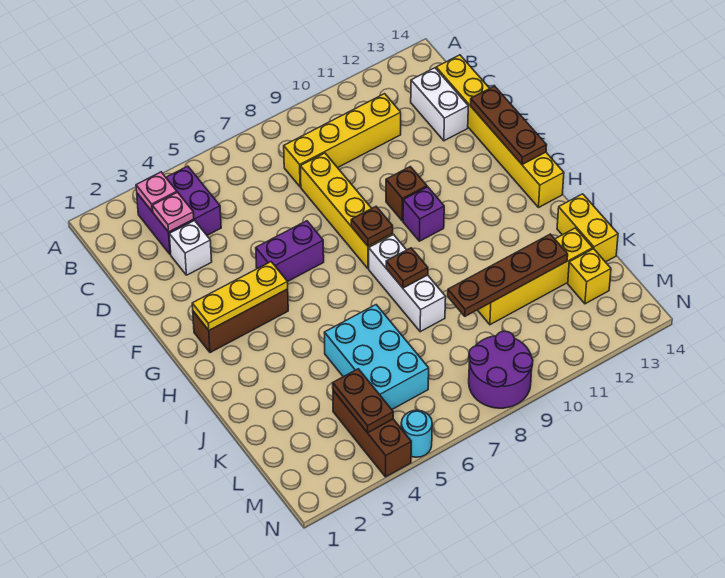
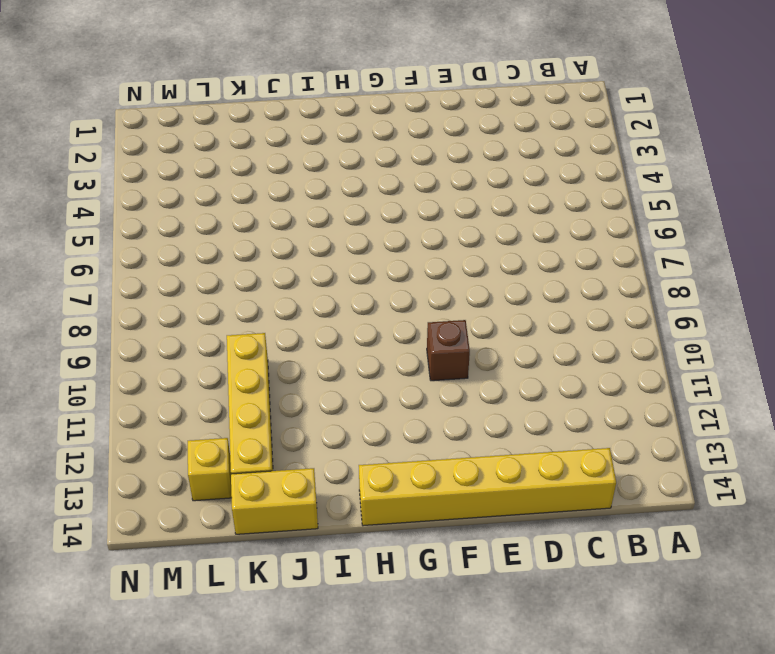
none -> purple 2x2 brick [137,166,221,255]
none -> yellow 1x4 brick [284,94,401,187]
none -> white 1x2 brick [411,68,468,141]

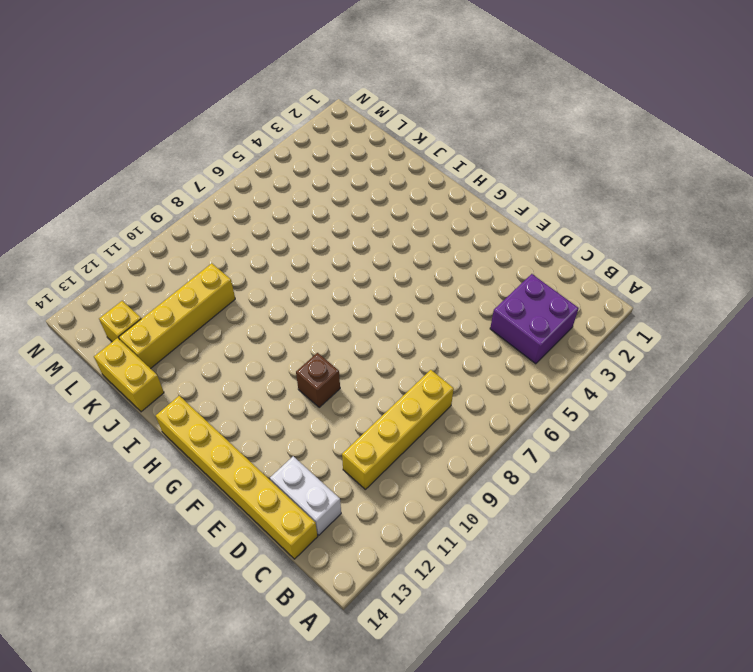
none -> white 1x1 brick [169,221,212,275]
none -> yellow 1x4 brick [300,153,393,269]
none -> purple 1x2 brick [256,221,324,281]

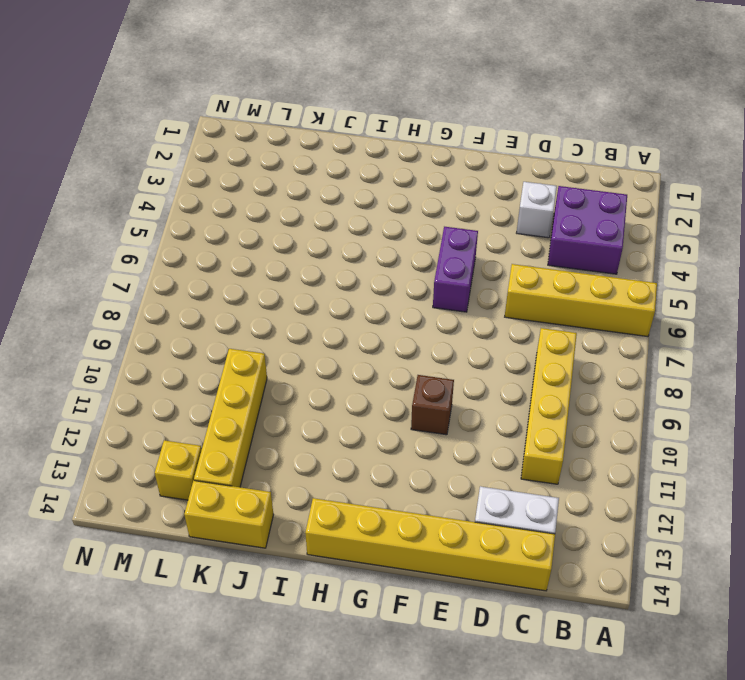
yellow 1x4 brick [505,264,657,337] -> yellow 1x4 brick moved to [300,153,393,269]
none -> brown 1x3 brick [193,289,288,353]
none -> purple 1x1 brick [403,187,444,241]
none -> white 1x3 brick [369,235,446,332]

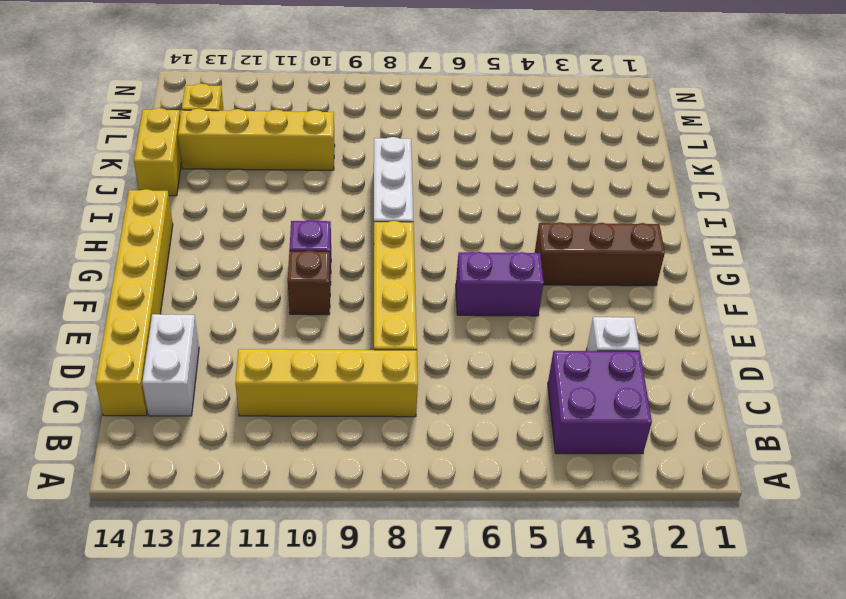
none -> cyan 2x3 brick [324,305,429,409]
none -> brown 1x3 brick [333,391,411,477]
none -> purple 2x2 round brick [469,331,533,408]

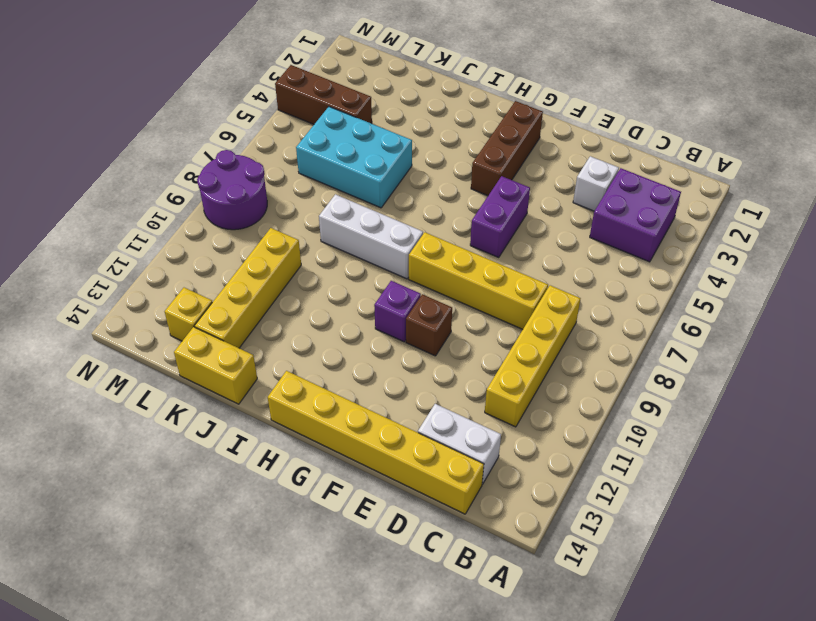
none -> cyan 1x1 round brick [401,410,432,457]
none -> pink 1x1 plate [136,172,177,211]
none -> pink 1x1 plate [152,192,194,232]

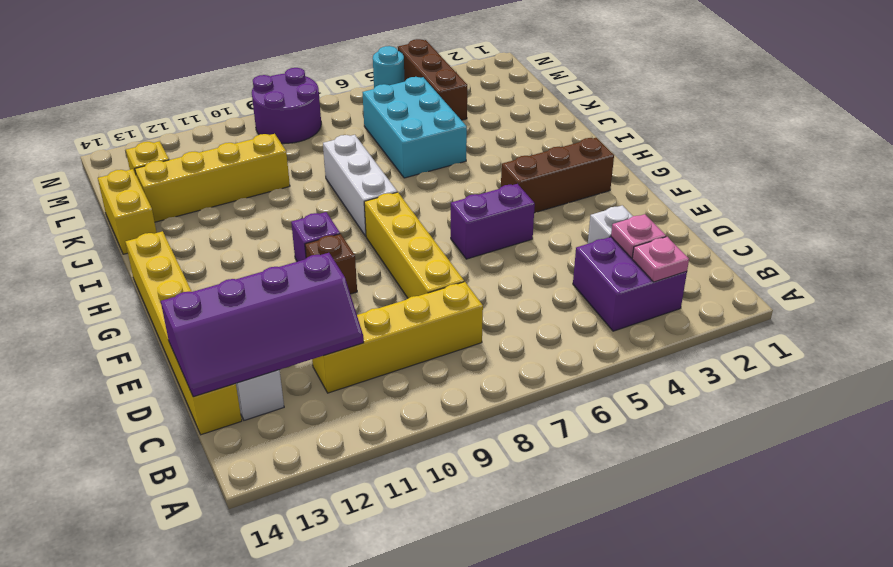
purple 2x4 slope [161,253,364,397] -> none
none -> brown 1x3 plate [471,86,547,165]
none -> yellow 1x3 plate [192,262,288,330]
none -> brown 1x1 plate [351,207,393,246]

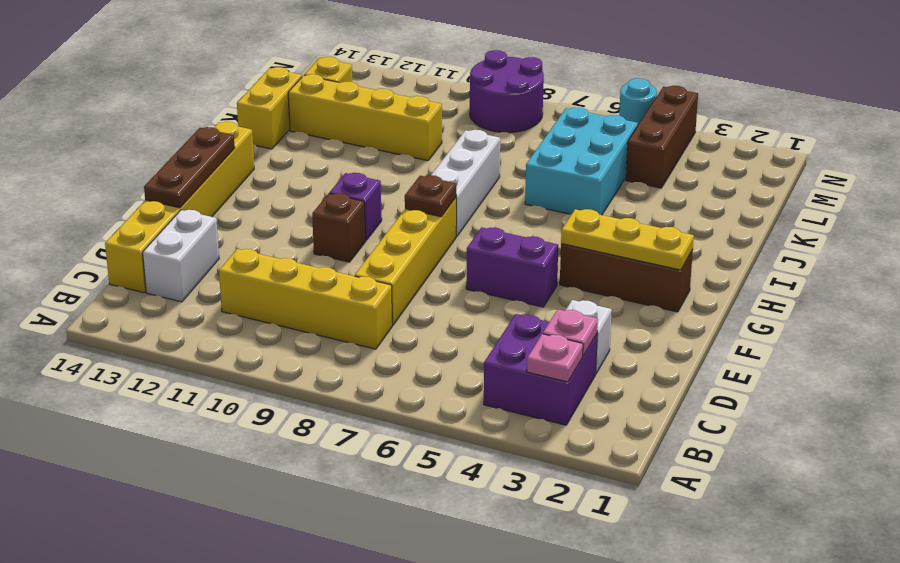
none -> brown 1x1 plate [386,248,428,288]
none -> brown 1x4 plate [448,234,568,316]
none -> brown 1x2 plate [333,369,393,433]

